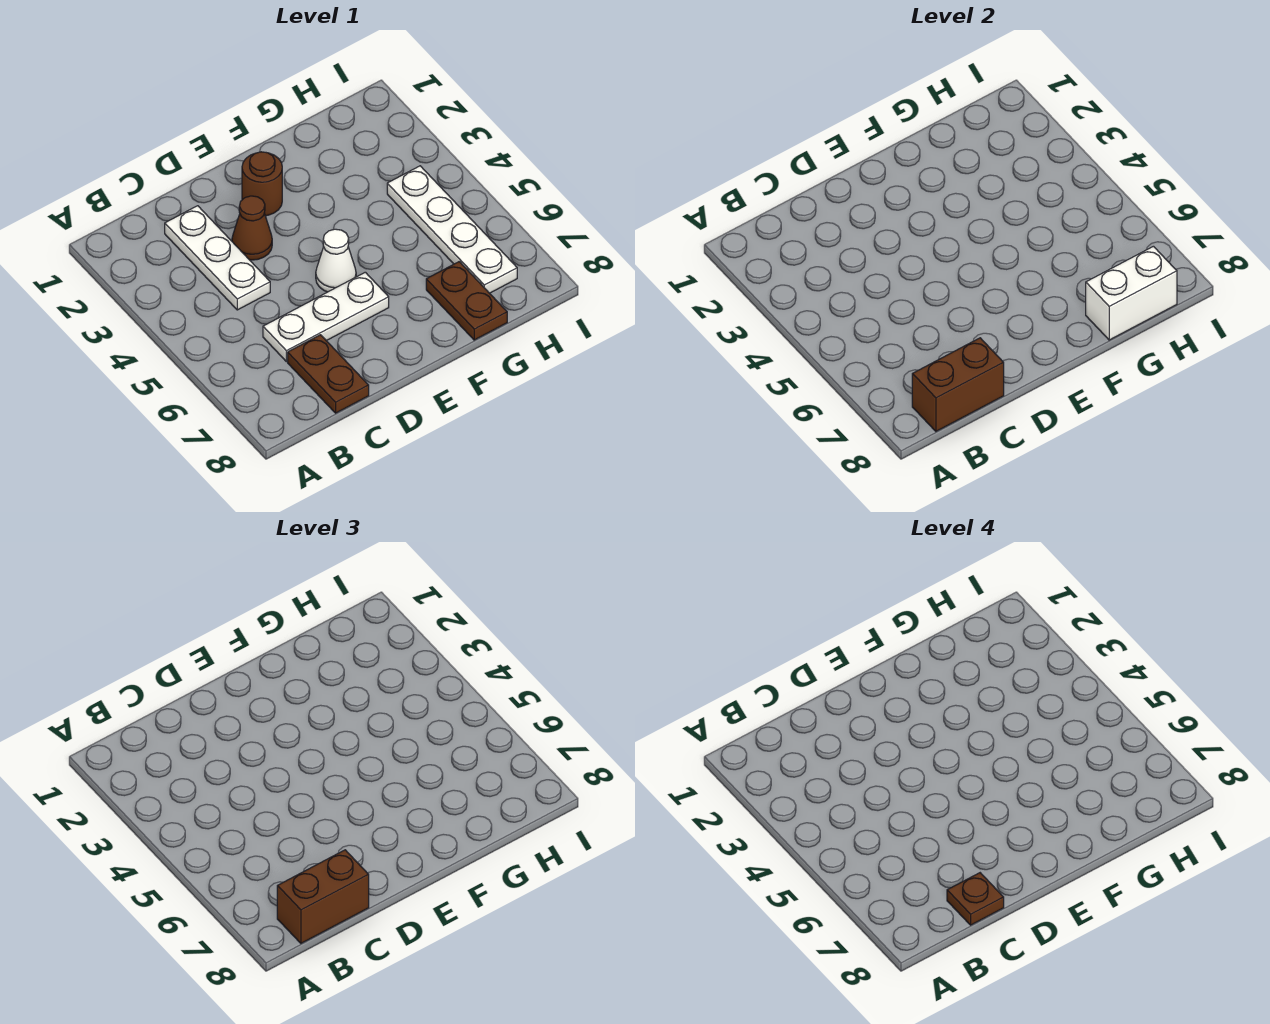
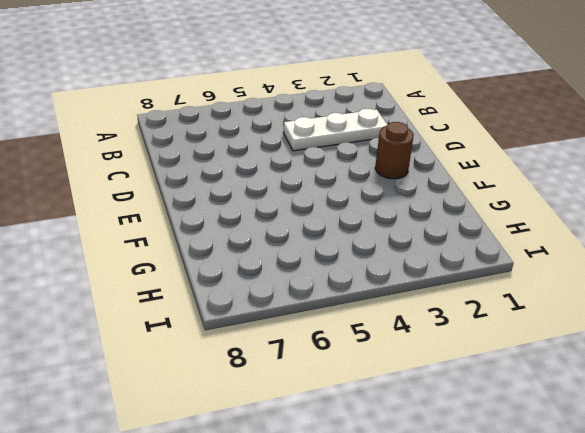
none -> white 1x3 plate [263,272,389,362]
none -> brown 1x2 plate [288,335,369,413]
none -> brown 1x1 cone [232,196,272,260]

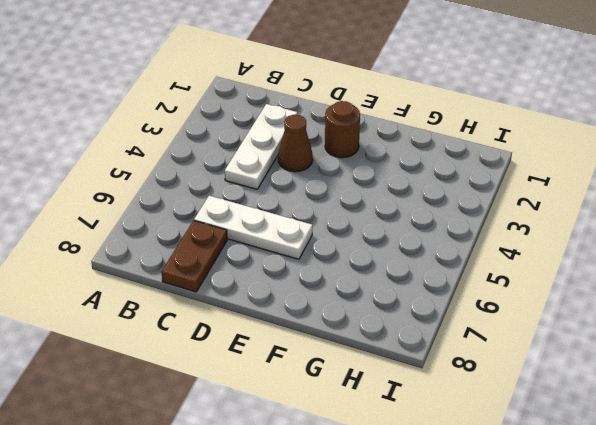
none -> white 1x1 cone [316,229,356,292]
none -> brown 1x2 plate [426,262,507,340]
none -> white 1x4 plate [387,166,517,293]

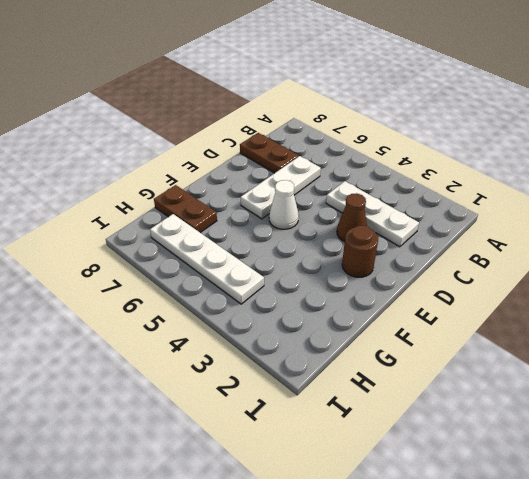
none -> brown 1x2 brick [912,338,1004,431]
none -> white 1x2 brick [1086,246,1177,340]
none -> brown 1x2 brick [277,850,369,943]

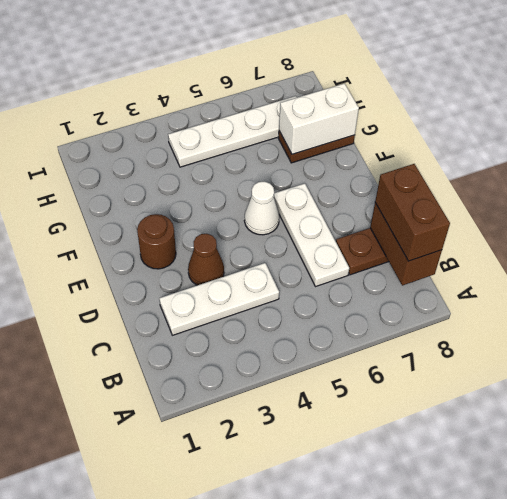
white 1x2 brick [279,83,359,154] -> white 1x2 brick turned to [1086,246,1177,340]
none -> brown 1x1 plate [947,873,1004,925]

